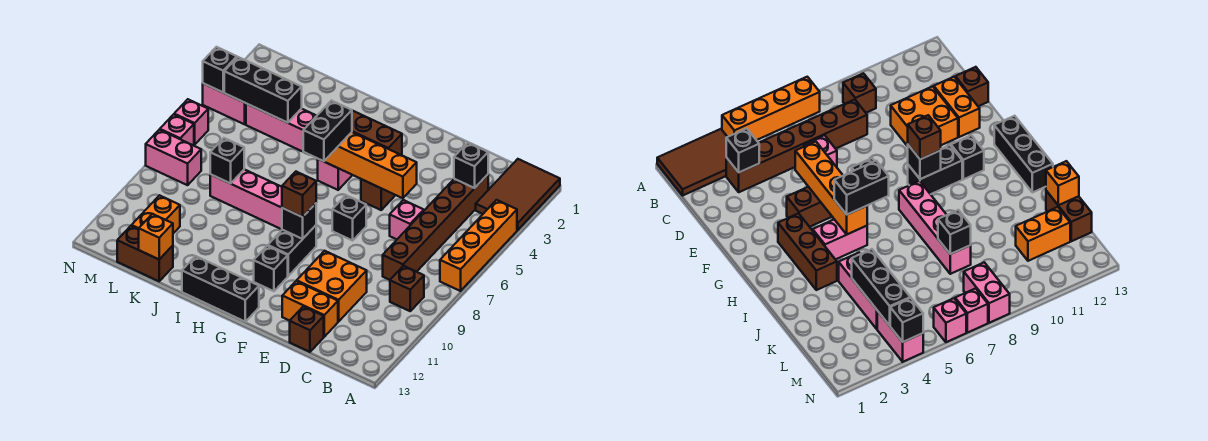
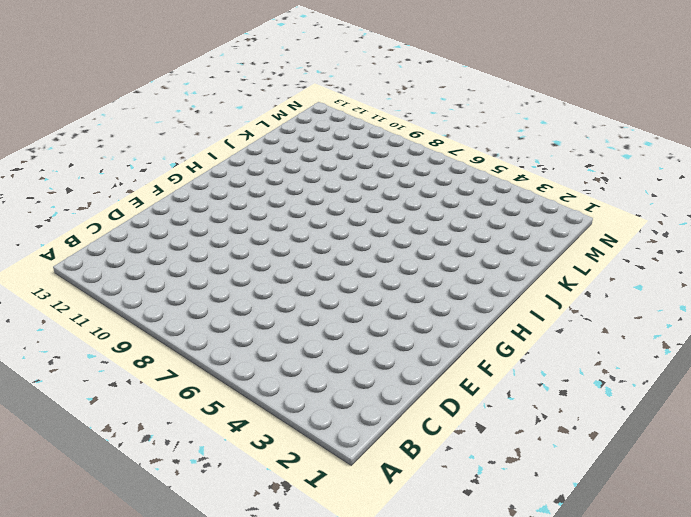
none -> brown 2x3 tile [476,159,560,230]
none -> orange 1x4 brick [440,200,517,291]
none -> brown 1x1 brick [390,266,424,311]
none -> brown 1x6 brick [383,175,488,280]

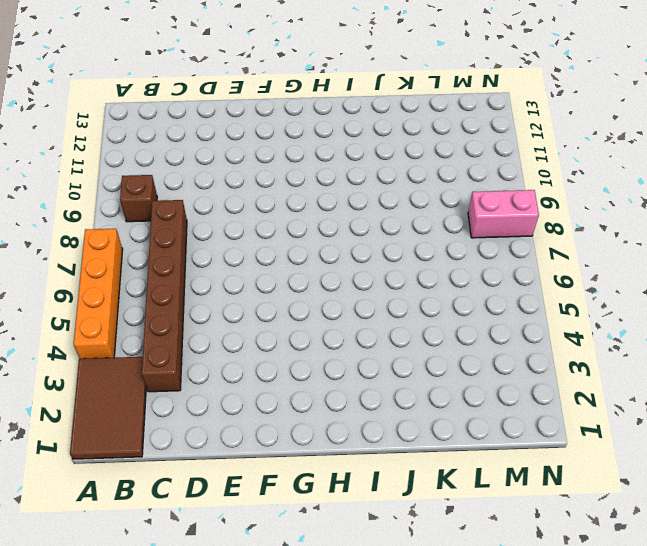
none -> pink 1x1 brick [390,200,424,239]
none -> orange 2x2 brick [297,251,367,322]
none -> orange 1x2 brick [282,281,338,337]
none -> brown 1x1 brick [290,306,324,352]

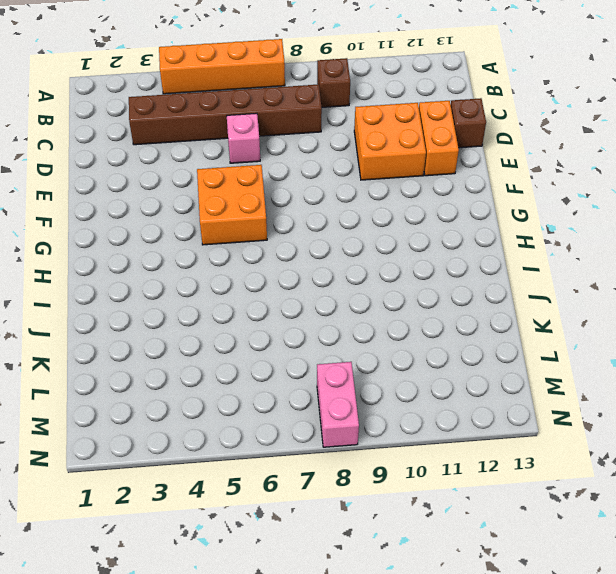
orange 2x2 brick [197,165,267,245] -> brown 1x2 brick [361,179,395,210]
none -> brown 2x3 tile [476,159,560,230]
none -> black 1x1 brick [332,195,366,241]
none -> brown 1x3 brick [352,111,402,155]
none -> black 1x2 brick [268,225,316,276]

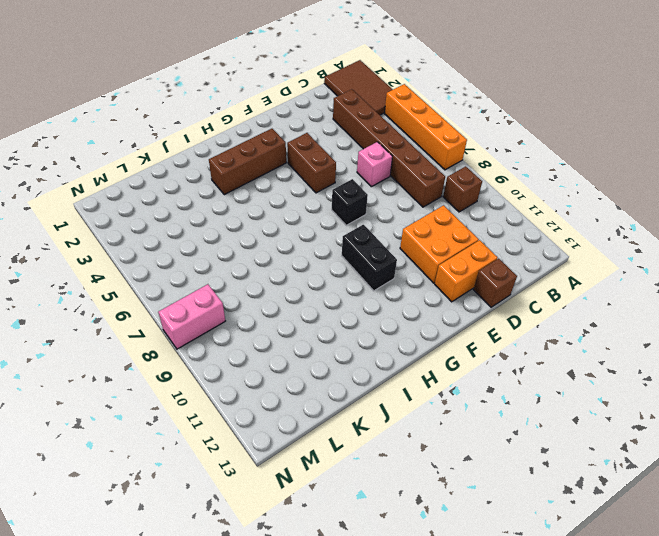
none -> black 1x1 brick [254,246,288,291]
none -> black 1x3 brick [182,256,259,322]
none -> pink 1x2 brick [318,159,352,190]
none -> pink 1x4 brick [210,169,282,229]

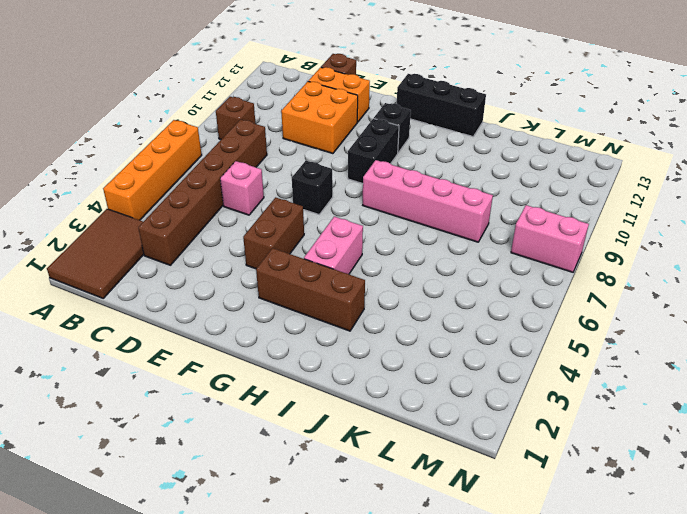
none -> pink 1x3 brick [246,104,316,152]
none -> brown 1x2 brick [117,226,173,281]
none -> orange 1x2 brick [132,195,180,233]
none -> pink 1x2 brick [203,83,246,124]

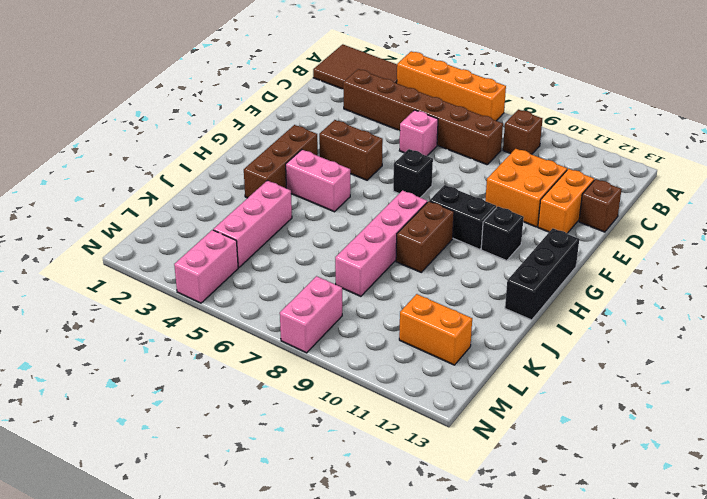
brown 1x2 brick [396,201,454,272] -> brown 1x2 brick moved to [117,226,173,281]
none -> pink 1x1 brick [174,99,208,145]
none -> pink 1x1 brick [160,114,194,146]
none -> black 1x1 brick [454,143,488,188]
none -> orange 1x4 brick [324,132,417,198]

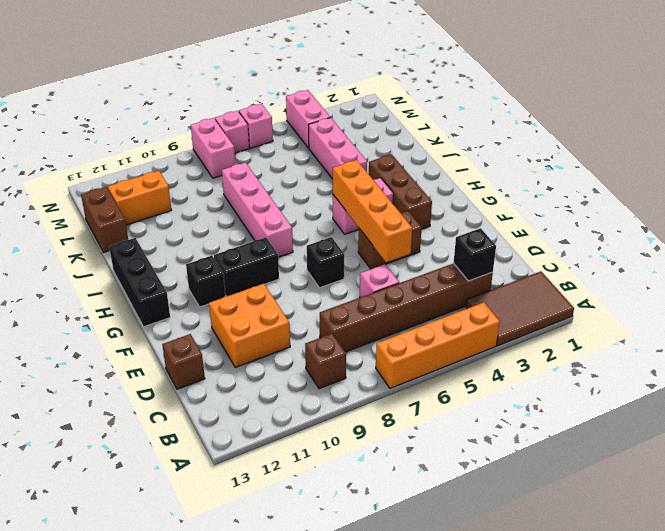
none -> orange 1x2 brick [282,281,338,337]
none -> black 1x1 brick [282,203,316,239]
none -> black 1x3 brick [224,57,302,123]
none -> black 1x1 brick [210,138,244,183]

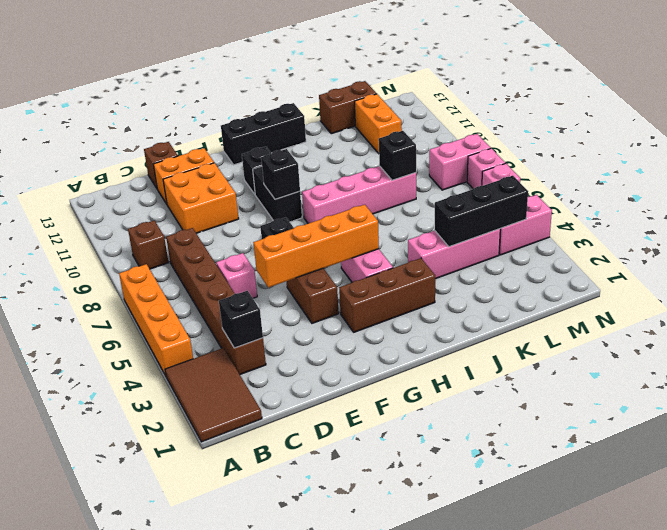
none -> orange 1x1 brick [139,214,173,259]
none -> black 1x1 brick [203,47,237,92]
none -> brown 1x1 brick [282,172,316,217]
none -> black 1x2 brick [303,101,352,161]

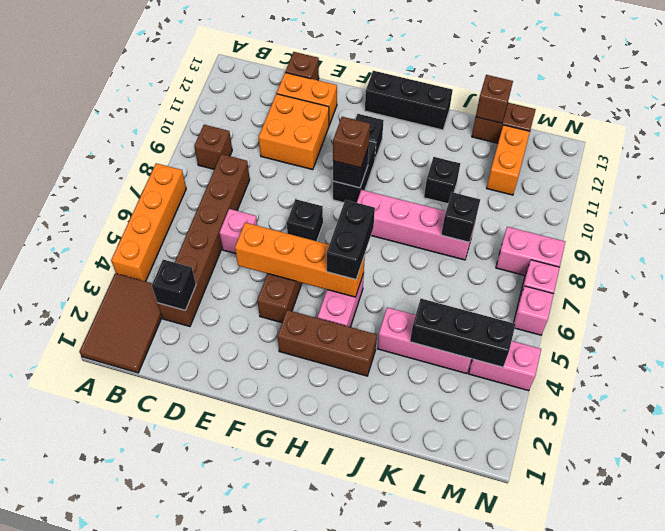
black 1x1 brick [424,157,460,204] -> black 1x1 brick moved to [203,47,237,92]
brown 1x1 brick [476,75,513,123] -> orange 1x1 brick [139,214,173,259]

